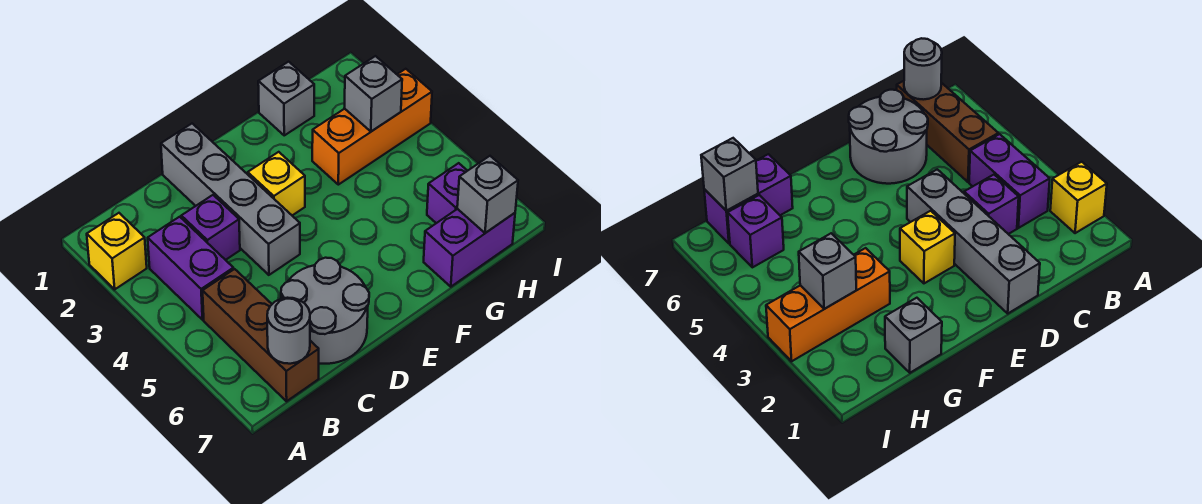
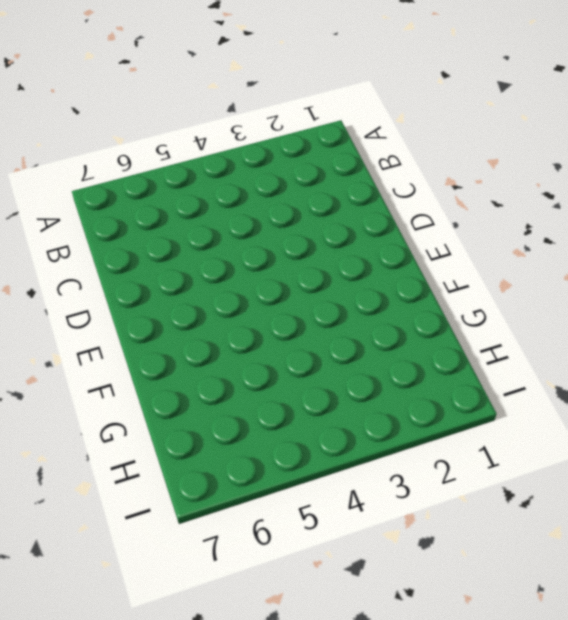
none -> yellow 1x1 brick [87,213,147,289]
none -> purple 1x2 brick [148,217,233,320]
none -> brown 1x3 brick [203,269,319,401]

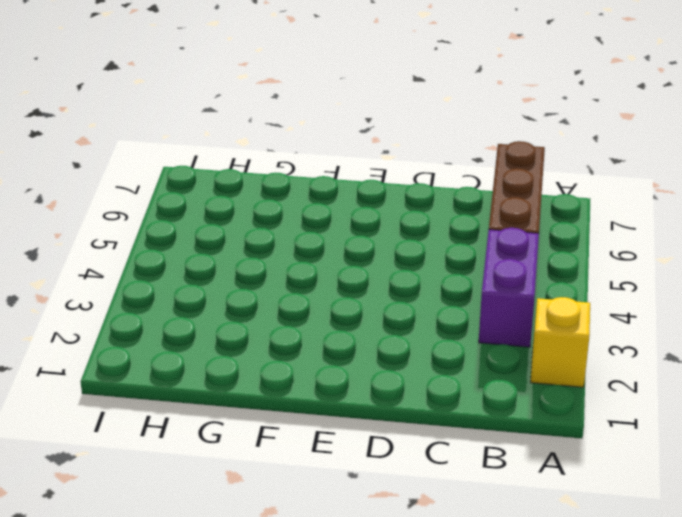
none -> purple 1x1 brick [181,195,240,260]
none -> grey 2x2 round brick [281,258,369,364]
none -> grey 1x4 brick [161,124,300,275]

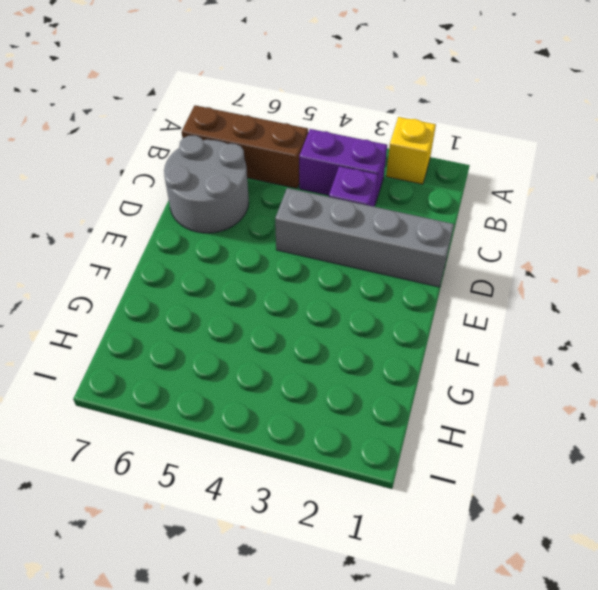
none -> yellow 1x1 brick [248,152,305,215]
none -> grey 1x1 brick [258,62,314,135]
none -> orange 1x3 brick [312,69,432,185]

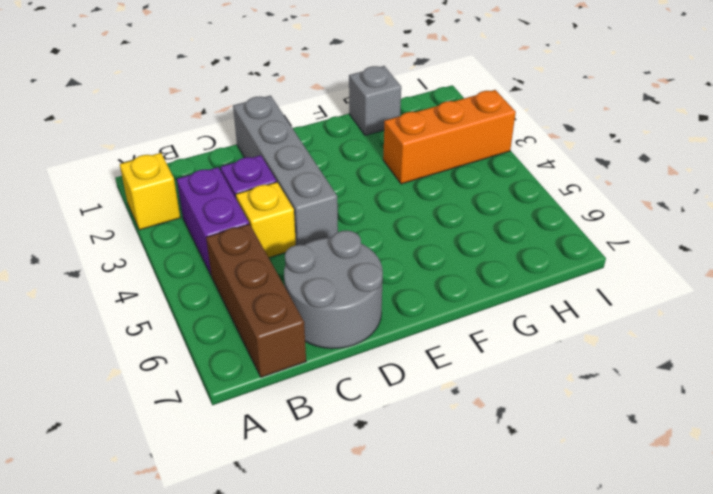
yellow 1x1 brick [236,182,296,258] -> yellow 1x1 brick moved to [248,152,305,215]
none -> purple 1x2 brick [424,209,515,287]
none -> purple 1x1 brick [427,163,467,223]
none -> grey 1x1 round brick [267,298,310,364]

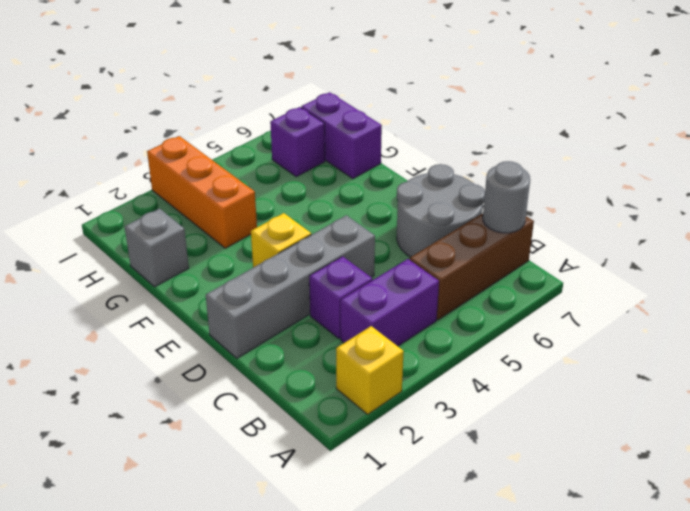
none -> grey 1x1 brick [345,56,402,131]
none -> grey 1x1 brick [457,156,518,233]

